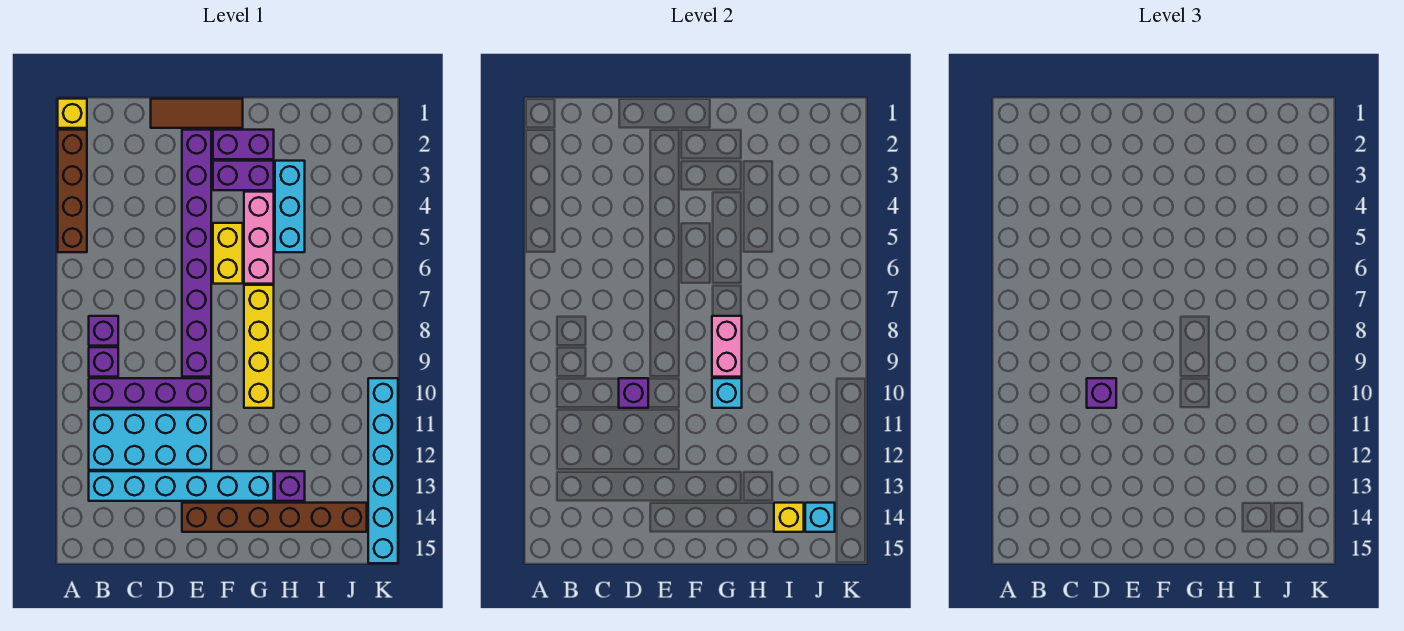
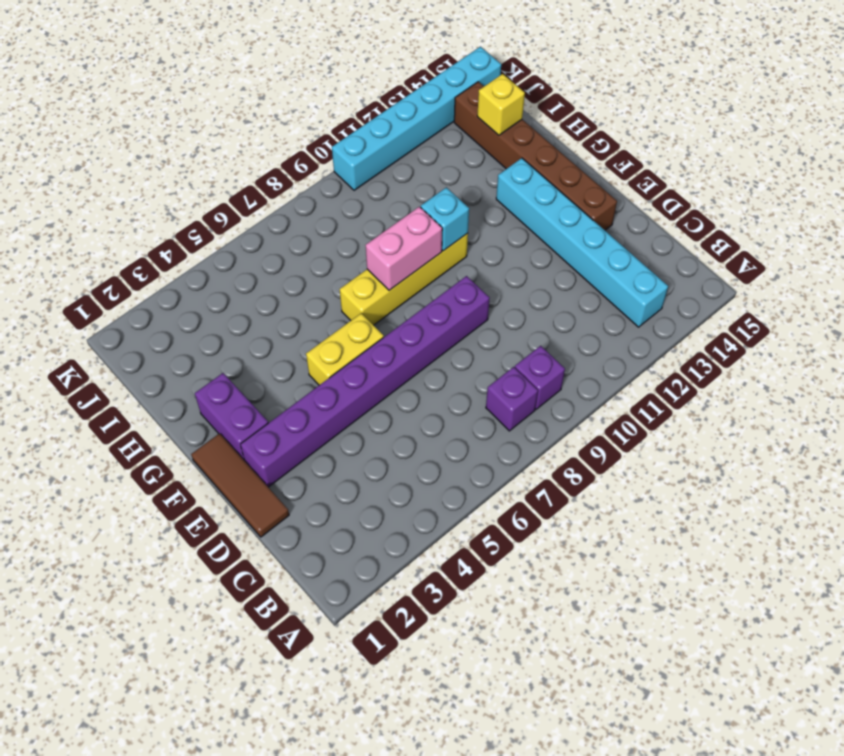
none -> yellow 1x1 brick [58,99,87,128]
none -> brown 1x4 brick [58,130,87,252]
none -> purple 1x4 brick [89,378,211,408]

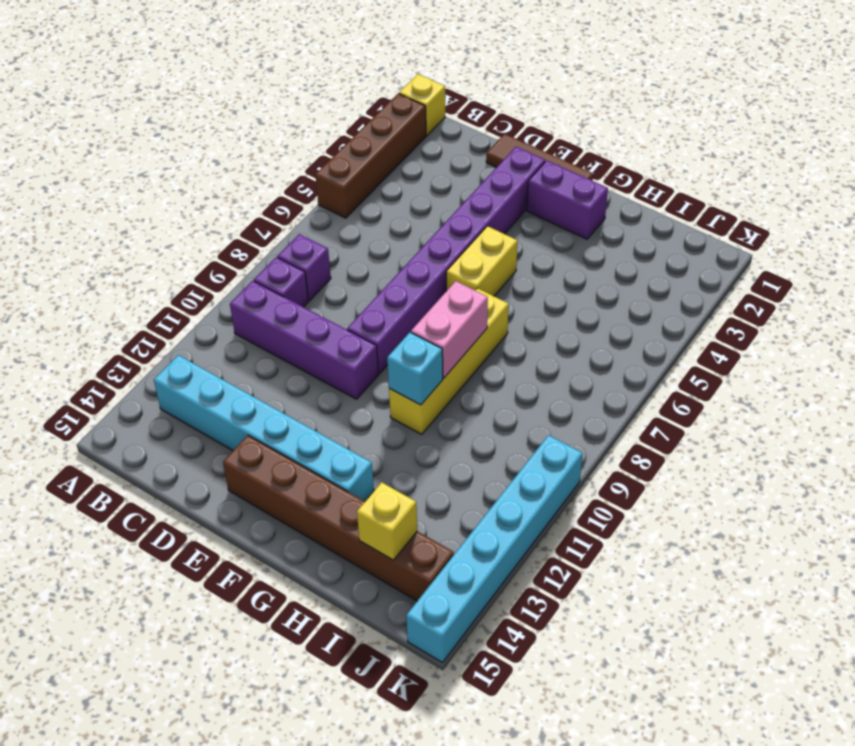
none -> cyan 2x4 brick [89,409,211,470]
none -> purple 1x2 brick [213,161,274,190]
none -> pink 1x3 brick [244,192,274,284]

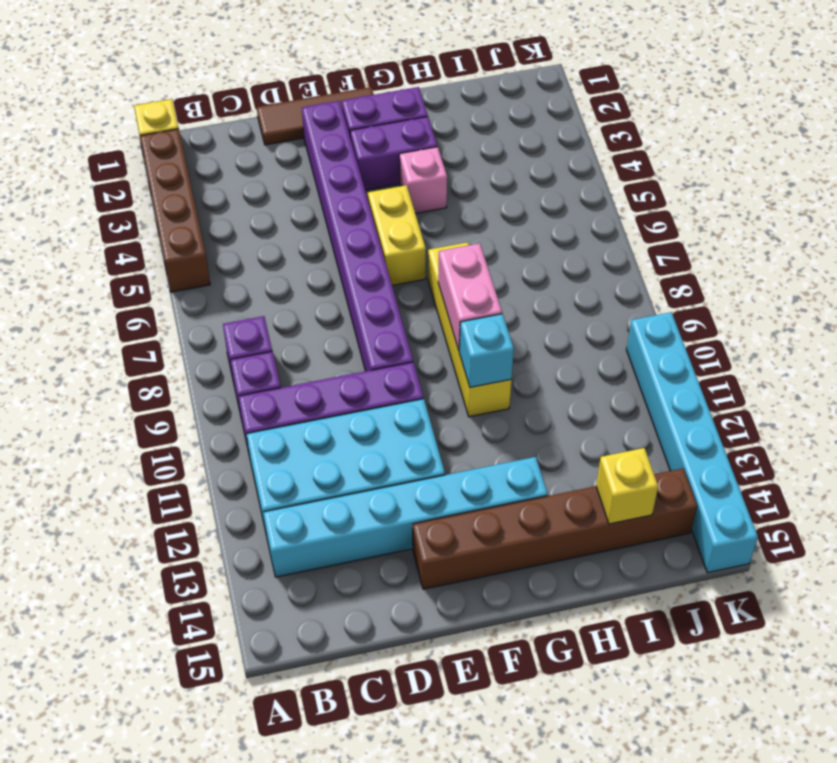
pink 1x1 brick [399,147,447,214] -> pink 1x3 brick [244,192,274,284]
none -> cyan 1x3 brick [275,161,305,252]
none -> purple 1x1 brick [275,471,305,501]
none -> purple 1x1 brick [619,378,648,408]

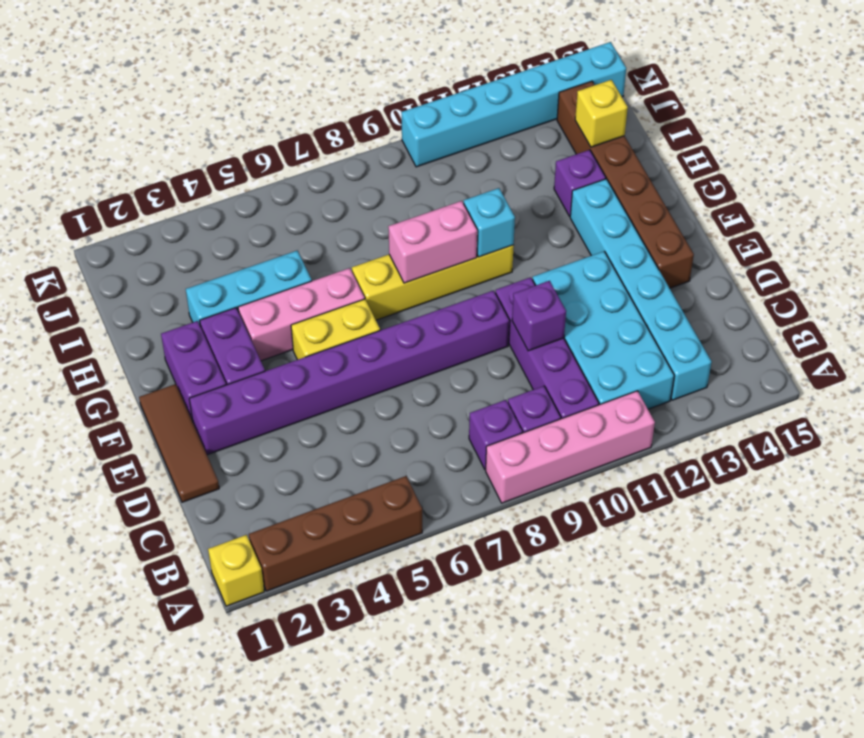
pink 1x4 brick [486,391,655,503] -> none
none -> cyan 1x1 brick [805,503,835,532]
none -> purple 1x1 brick [1087,378,1116,408]

